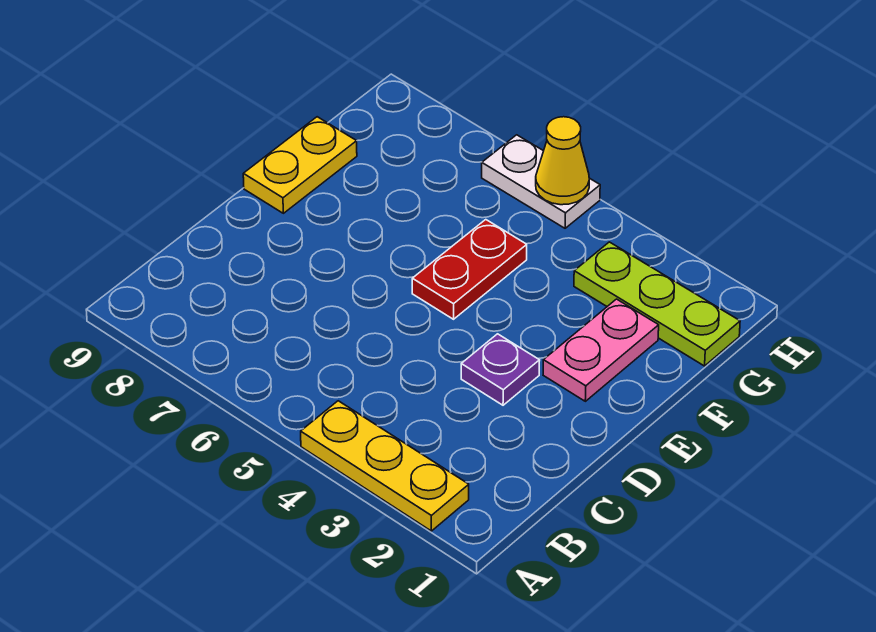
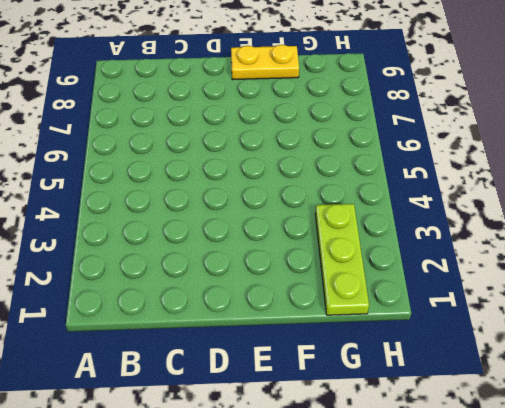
none -> yellow 1x3 plate [301,401,469,531]
none -> purple 1x1 plate [461,334,540,405]

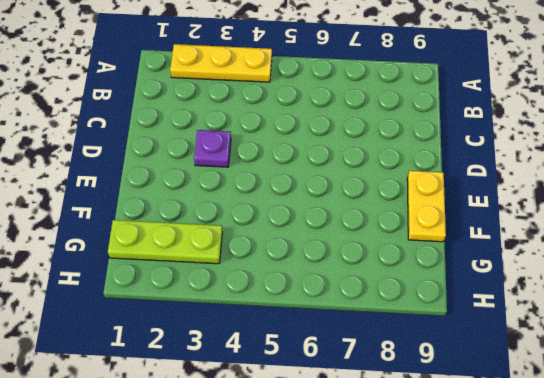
none -> pink 1x2 plate [543,299,659,401]
none -> red 1x2 plate [412,220,527,319]

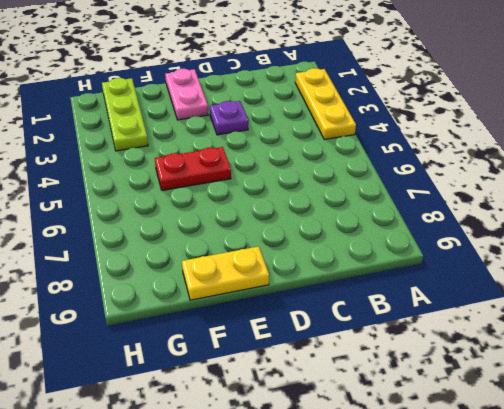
pink 1x2 plate [165,69,208,120] -> pink 1x2 plate turned to [543,299,659,401]
none -> white 1x2 plate [482,135,600,228]
none -> yellow 1x1 cone [536,117,589,205]

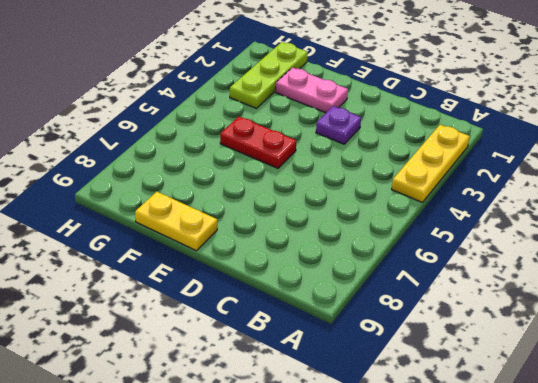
none -> white 1x2 plate [482,135,600,228]
none -> yellow 1x1 cone [536,117,589,205]

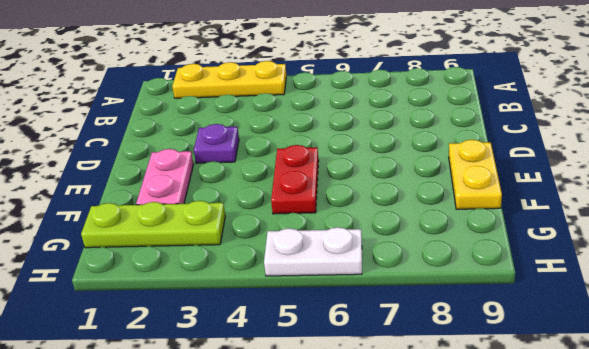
none -> yellow 1x1 cone [536,117,589,205]

